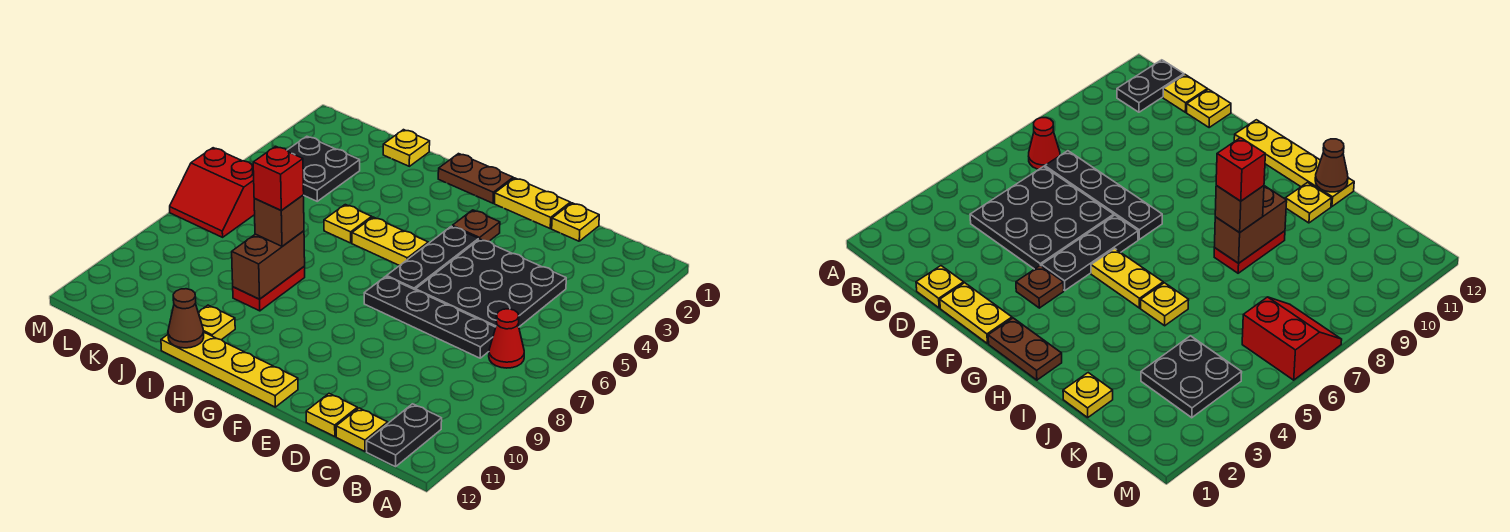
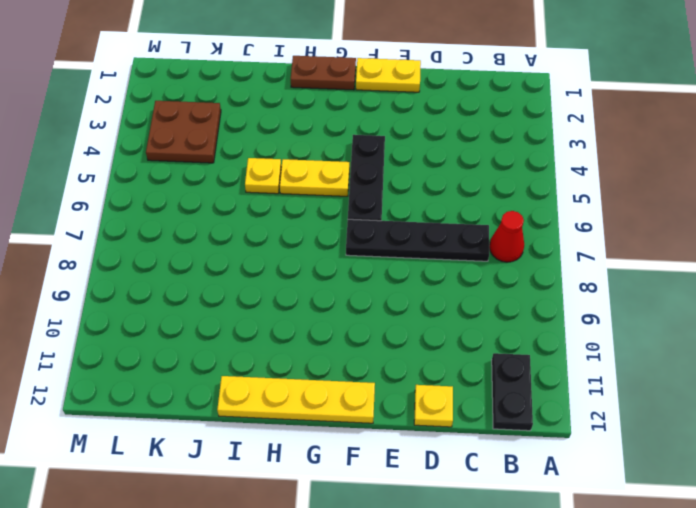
brown 2x2 plate [146,101,221,163] -> black 2x2 plate [287,136,360,201]
none -> black 3x3 plate [416,239,566,327]
none -> yellow 1x1 plate [336,408,388,451]
none -> yellow 1x1 plate [552,203,599,241]

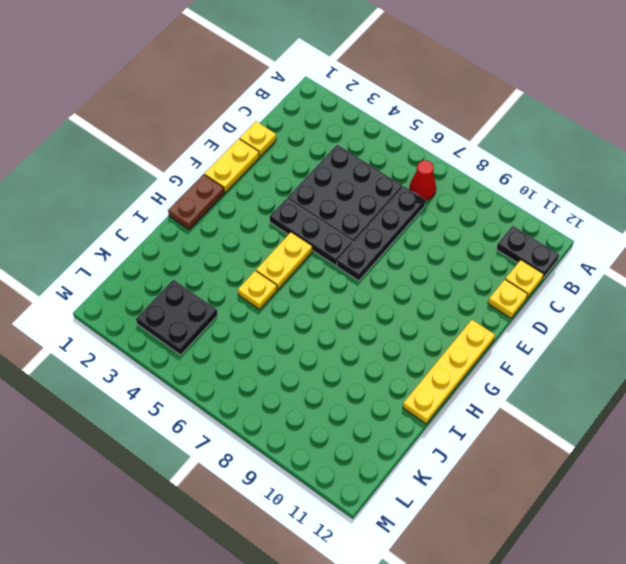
none -> brown 1x1 plate [452,210,500,241]
none -> red 1x2 plate [233,266,305,311]
none -> yellow 1x1 plate [198,305,235,340]

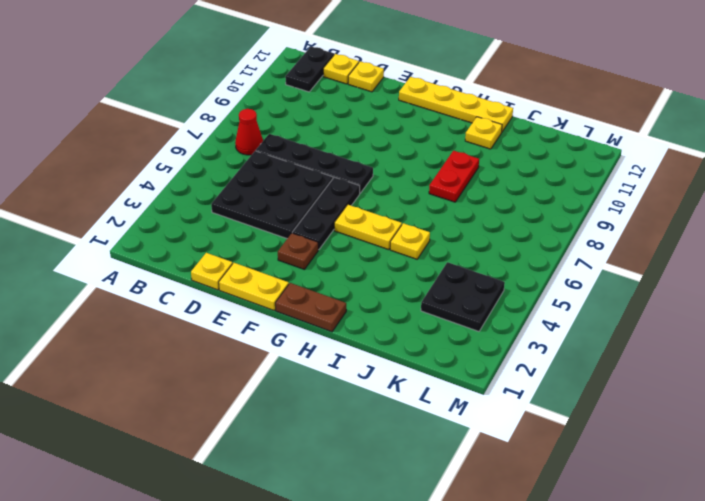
none -> yellow 1x1 plate [383,130,430,166]
none -> red 2x2 slope [170,148,255,237]
none -> brown 1x2 brick [232,231,305,299]

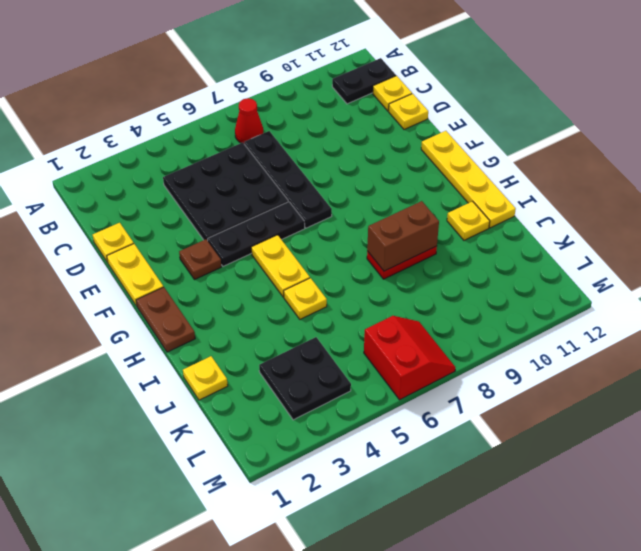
none -> brown 1x1 cone [168,289,204,348]
none -> brown 1x1 brick [254,195,304,246]
none -> red 1x1 brick [253,146,304,210]

